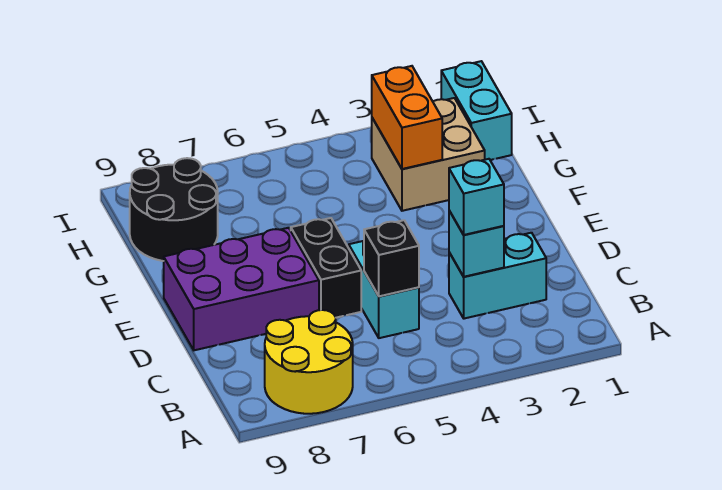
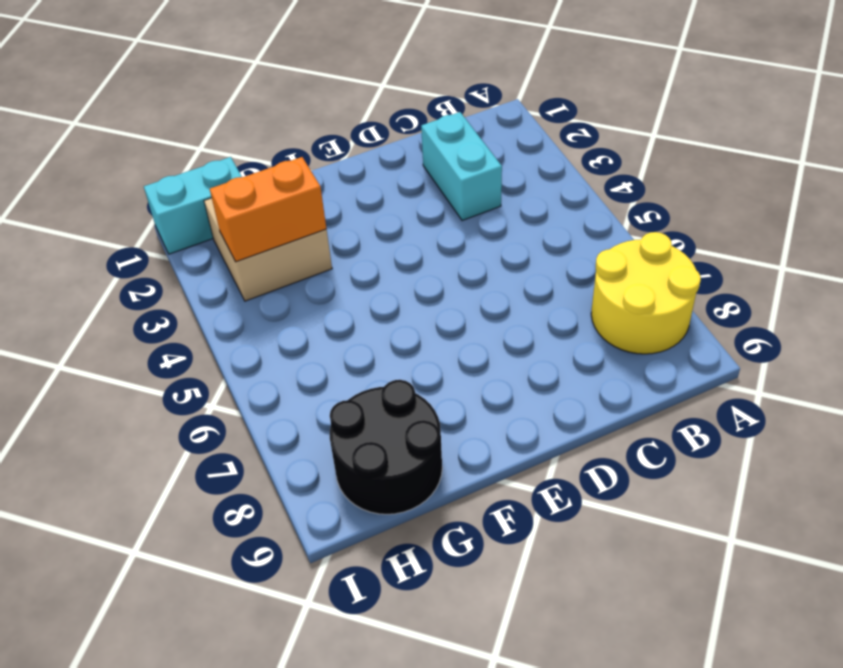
none -> cyan 1x2 brick [349,241,419,338]
none -> black 1x2 brick [291,218,361,318]
none -> purple 2x3 brick [164,228,319,350]

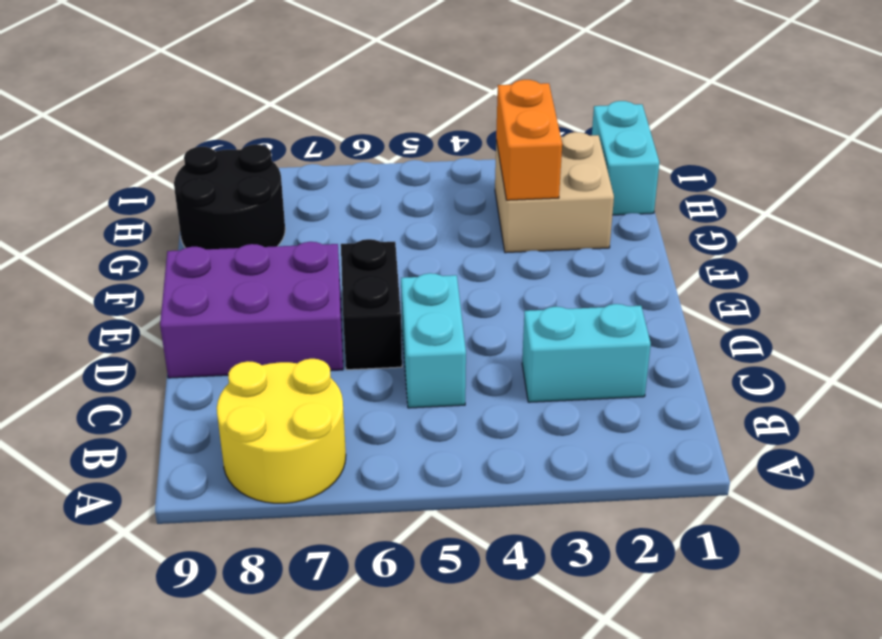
none -> cyan 1x1 brick [449,211,504,277]
none -> black 1x1 brick [364,220,419,296]
none -> cyan 1x1 brick [449,159,504,235]

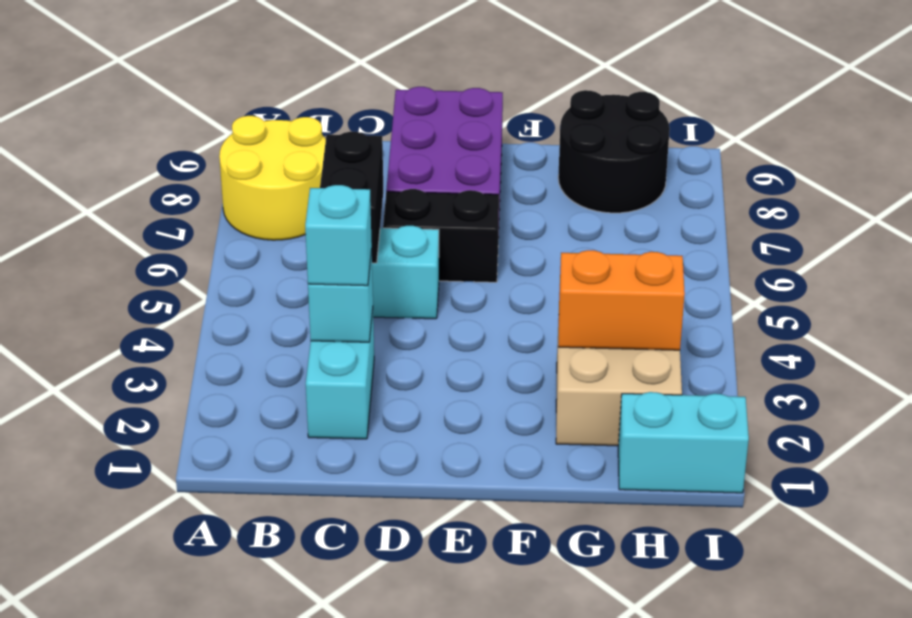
black 1x2 brick [320,132,383,263] -> black 1x1 brick [364,220,419,296]

